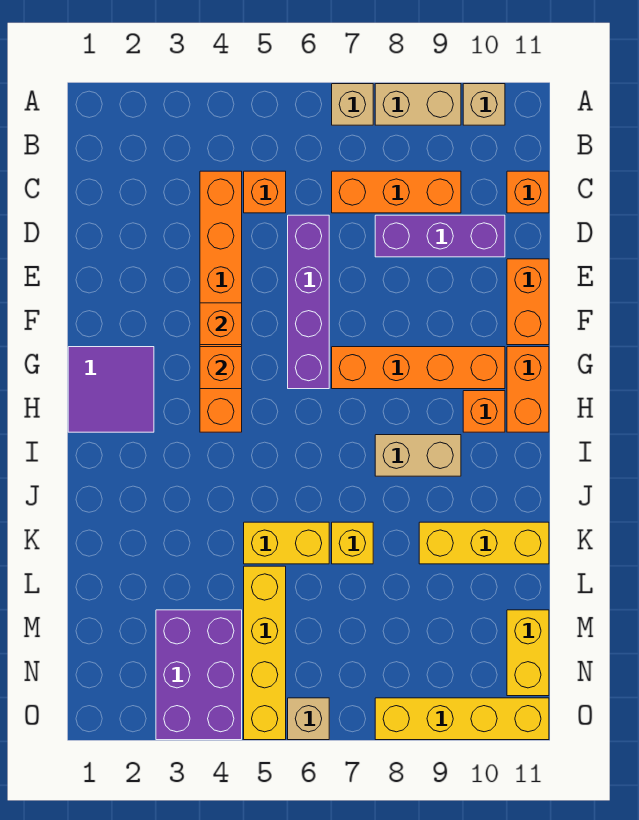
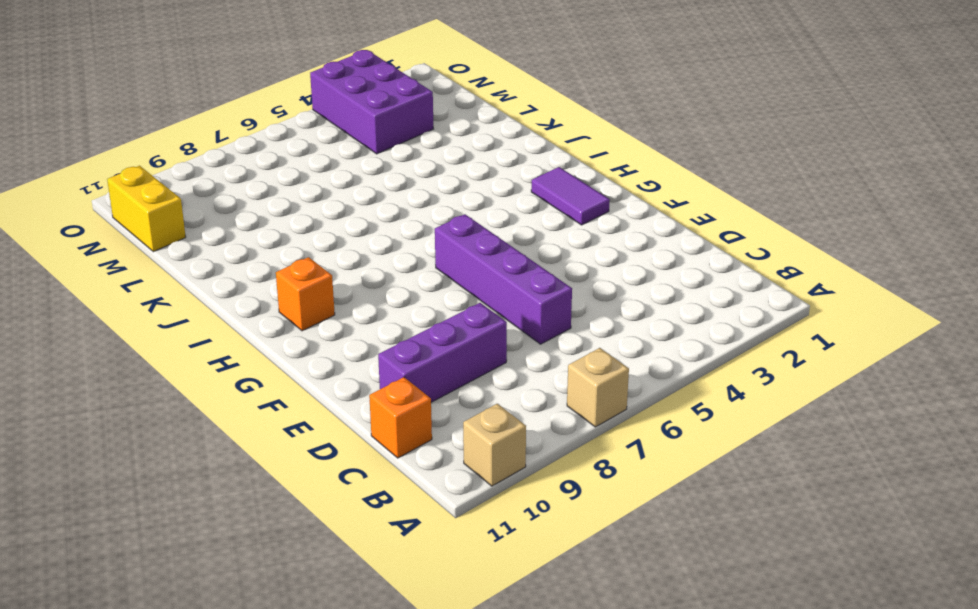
purple 1x2 tile [531,167,610,225] -> purple 2x2 tile [68,347,154,432]
none -> tan 1x2 brick [375,84,461,125]
none -> orange 1x6 brick [200,171,242,432]
none -> orange 1x1 brick [244,171,286,213]

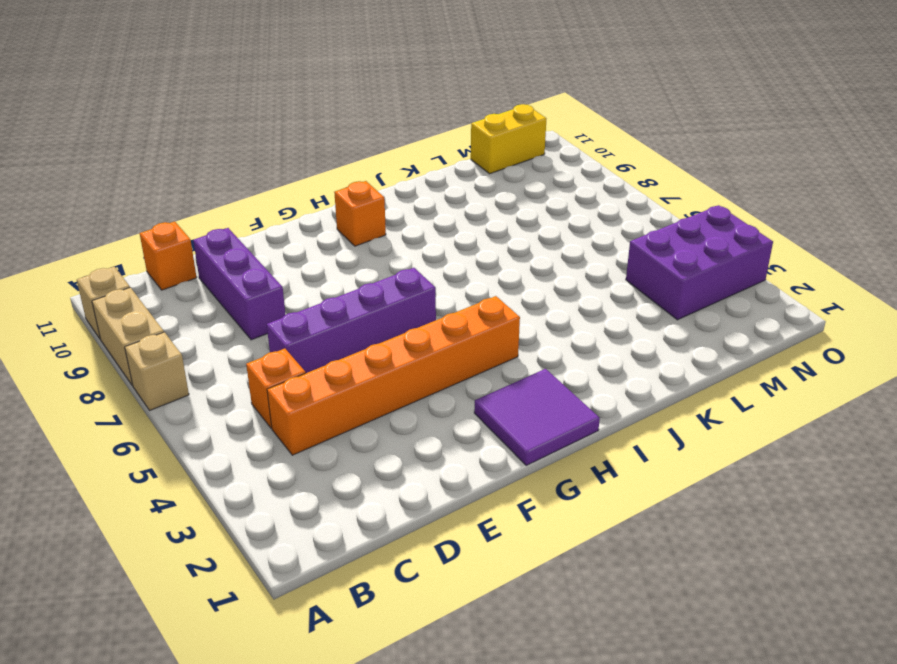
none -> orange 1x3 brick [332,171,461,213]
none -> orange 1x2 brick [507,259,549,345]
none -> orange 1x4 brick [332,347,505,389]

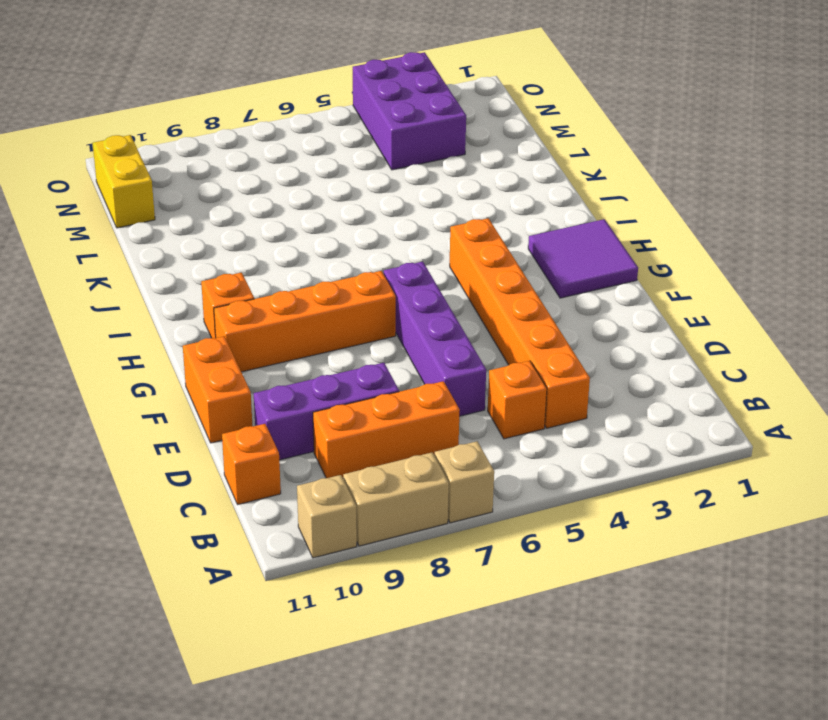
none -> orange 1x2 brick [507,347,549,432]
none -> tan 1x2 brick [375,435,461,476]
none -> yellow 1x2 brick [244,522,329,564]

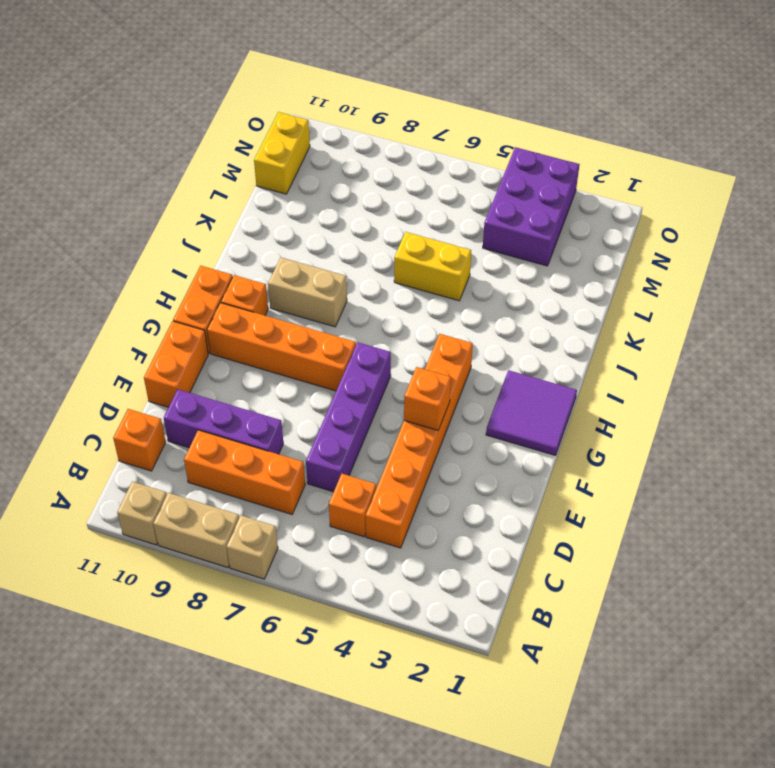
none -> yellow 1x1 brick [332,522,373,564]
none -> yellow 1x3 brick [419,522,549,564]
none -> yellow 1x4 brick [244,566,286,740]

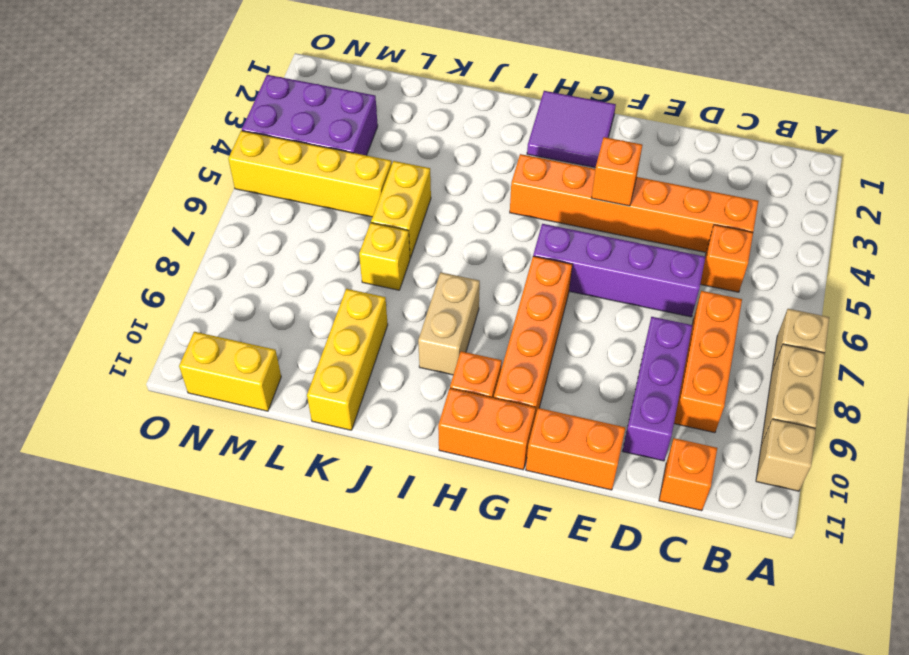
none -> tan 1x1 brick [288,698,329,740]
none -> yellow 1x4 brick [375,698,549,740]
none -> orange 1x1 brick [200,347,242,389]

